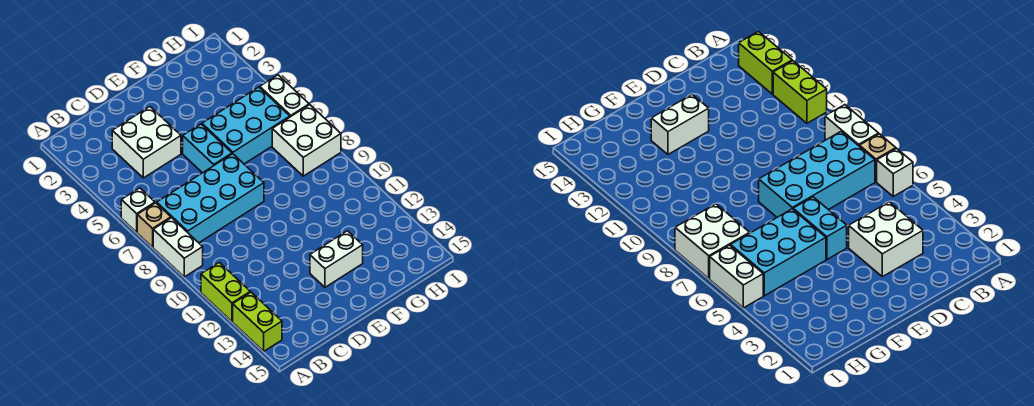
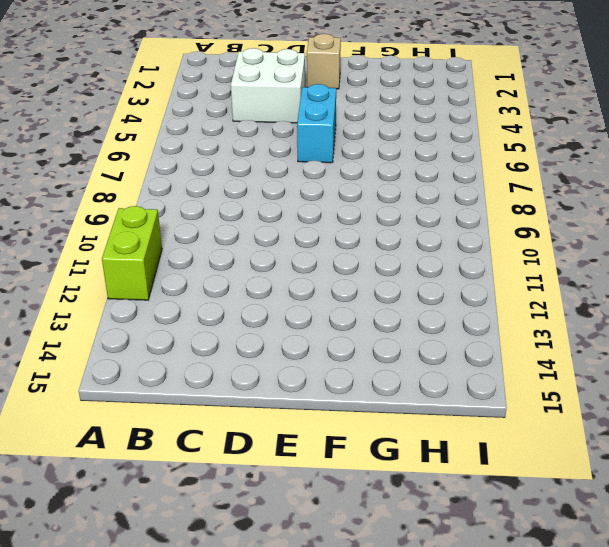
tan 1x1 brick [307,34,341,89] -> tan 1x1 brick moved to [137,203,171,247]
none -> white 1x1 brick [121,188,155,232]
none -> white 1x2 brick [153,218,203,277]
none -> lime 1x2 brick [233,292,282,351]

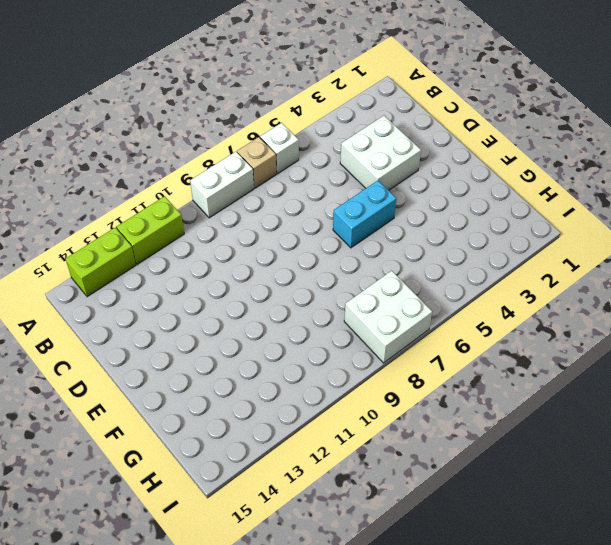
none -> cyan 2x4 brick [157,154,264,243]
none -> white 1x2 brick [310,231,363,287]
none -> cyan 2x3 brick [202,87,290,164]

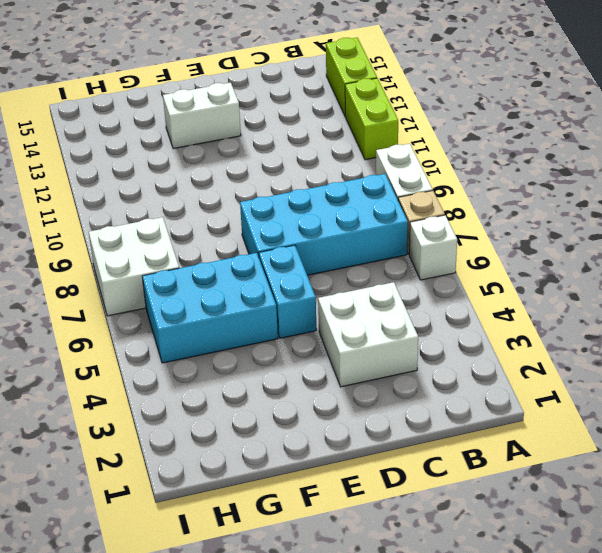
none -> white 1x2 brick [260,75,309,117]

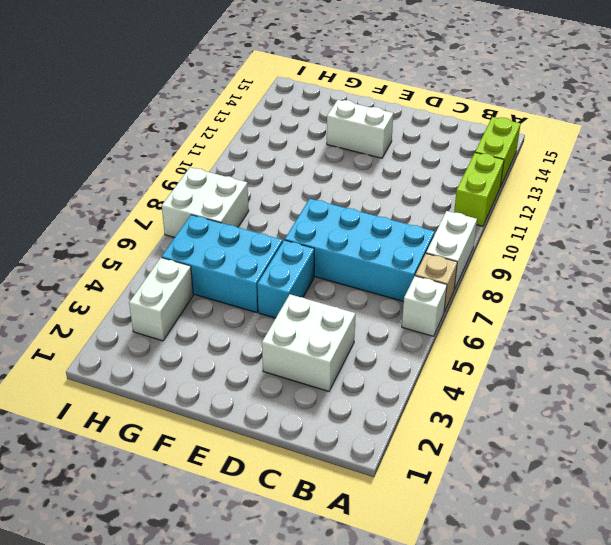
white 1x2 brick [129,258,193,341] -> white 1x2 brick moved to [260,75,309,117]

